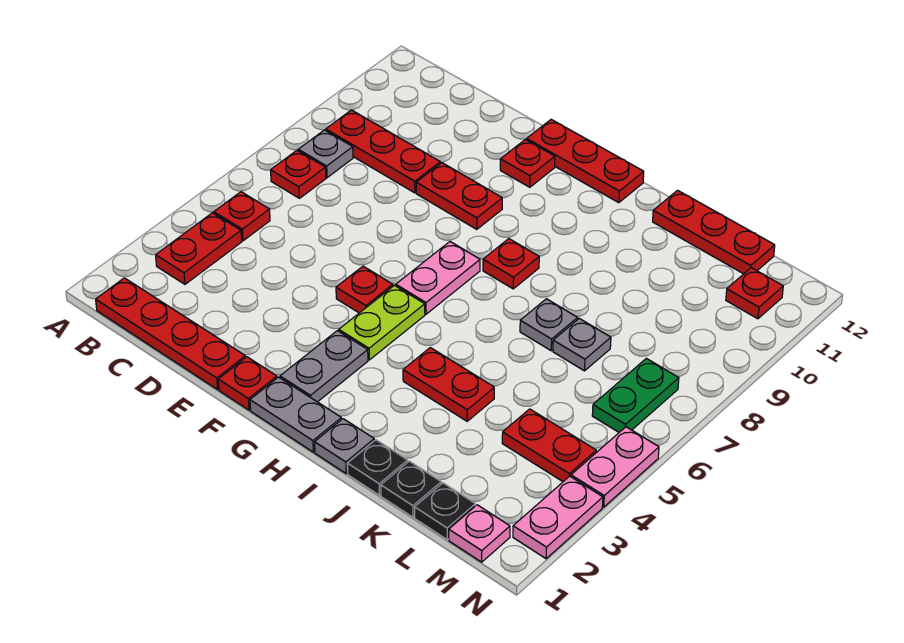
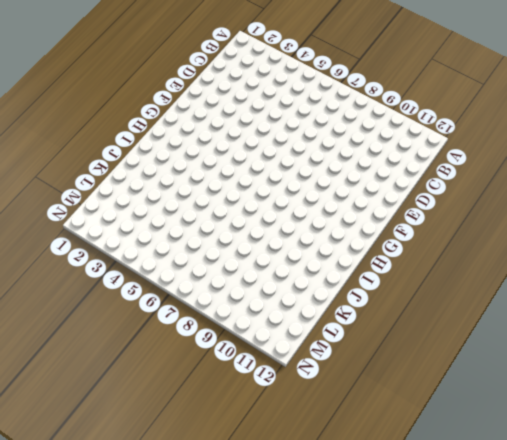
none -> red 1x4 plate [96,278,246,389]
none -> red 1x2 plate [156,213,242,284]
none -> red 1x1 plate [214,192,270,241]
none -> red 1x1 plate [271,151,326,198]

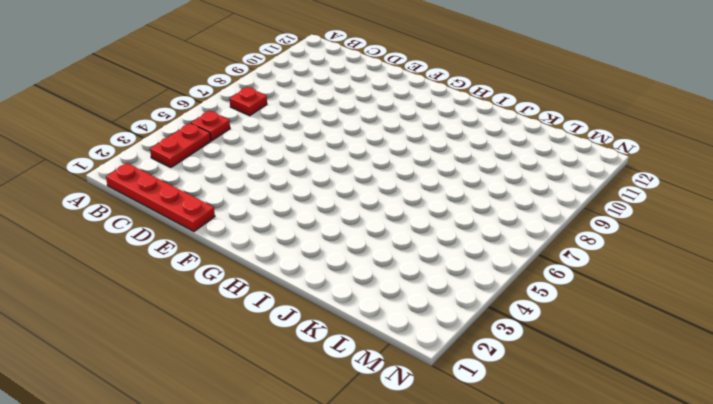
none -> grey 1x1 plate [298,130,353,178]
none -> red 1x3 plate [326,110,440,193]
none -> red 1x2 plate [416,163,502,229]
none -> red 1x1 plate [218,357,277,410]

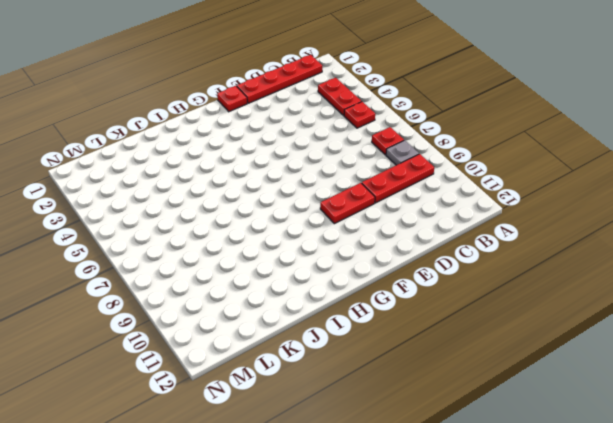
none -> red 1x1 plate [336,266,393,313]
none -> red 1x1 plate [500,140,555,187]
none -> red 1x3 plate [527,120,644,203]
none -> grey 1x2 plate [250,377,342,452]

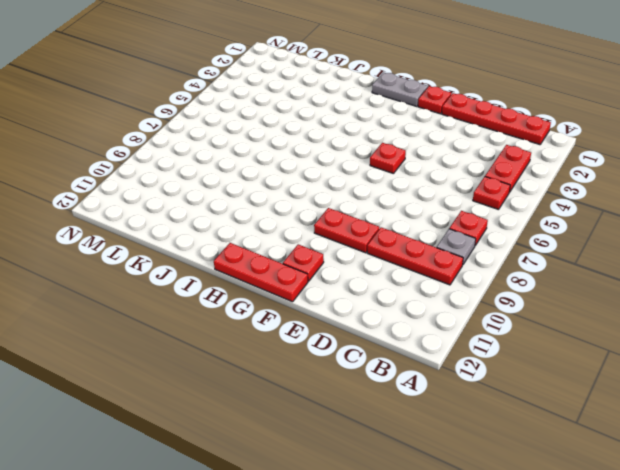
none -> grey 1x2 plate [280,331,368,402]
none -> lime 1x2 plate [339,285,425,360]
none -> pink 1x2 plate [396,242,480,314]
none -> red 1x1 plate [483,239,539,289]

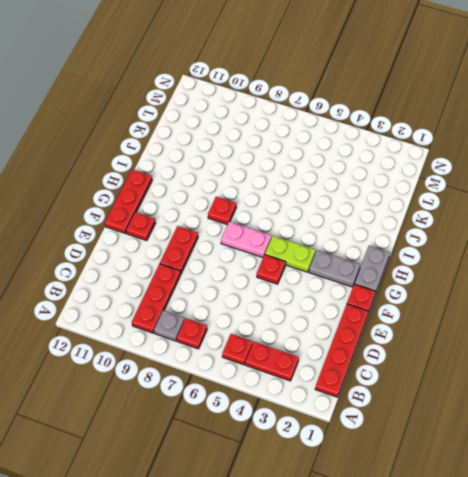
none -> grey 1x1 plate [315,419,374,473]
none -> red 1x2 plate [403,348,494,421]
none -> black 1x1 plate [347,440,408,495]
none -> grey 1x1 plate [520,299,578,351]

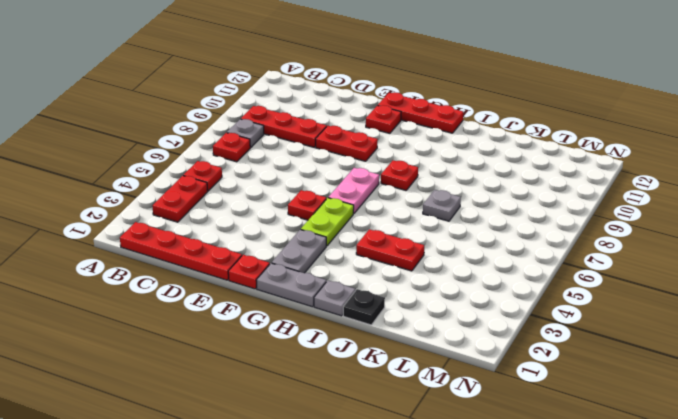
none -> red 1x3 plate [653,190,775,274]
none -> black 1x1 plate [381,461,441,517]
none -> grey 1x1 plate [553,318,611,371]
none -> black 1x1 plate [415,483,475,539]

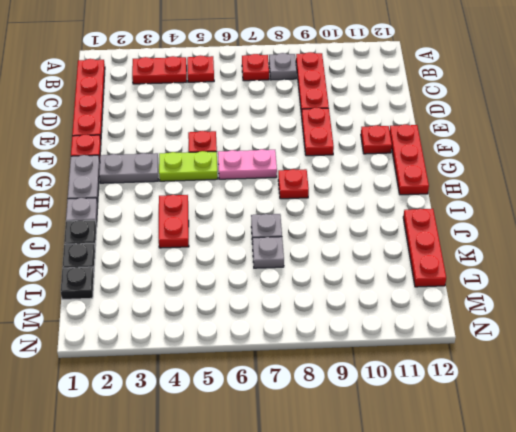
none -> red 1x2 plate [502,409,596,482]
none -> pink 1x1 plate [449,505,510,562]
none -> green 1x2 plate [592,358,679,432]
none -> red 1x1 plate [726,268,783,319]

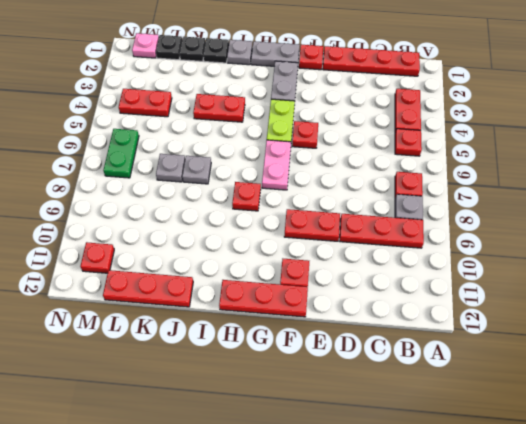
none -> pink 1x2 plate [513,476,603,559]
none -> pink 1x2 plate [571,427,659,507]

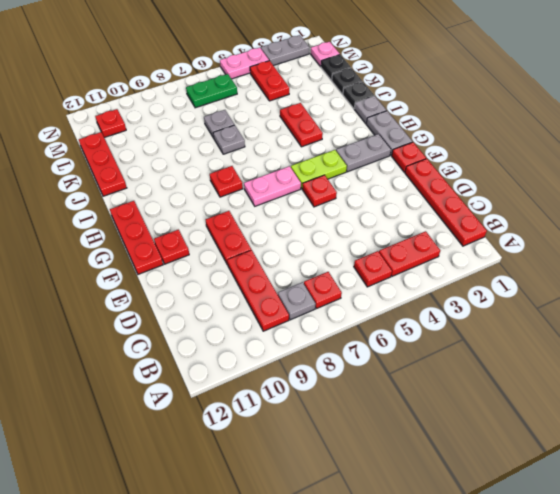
grey 1x2 plate [261,35,309,66] -> pink 1x2 plate [513,476,603,559]

